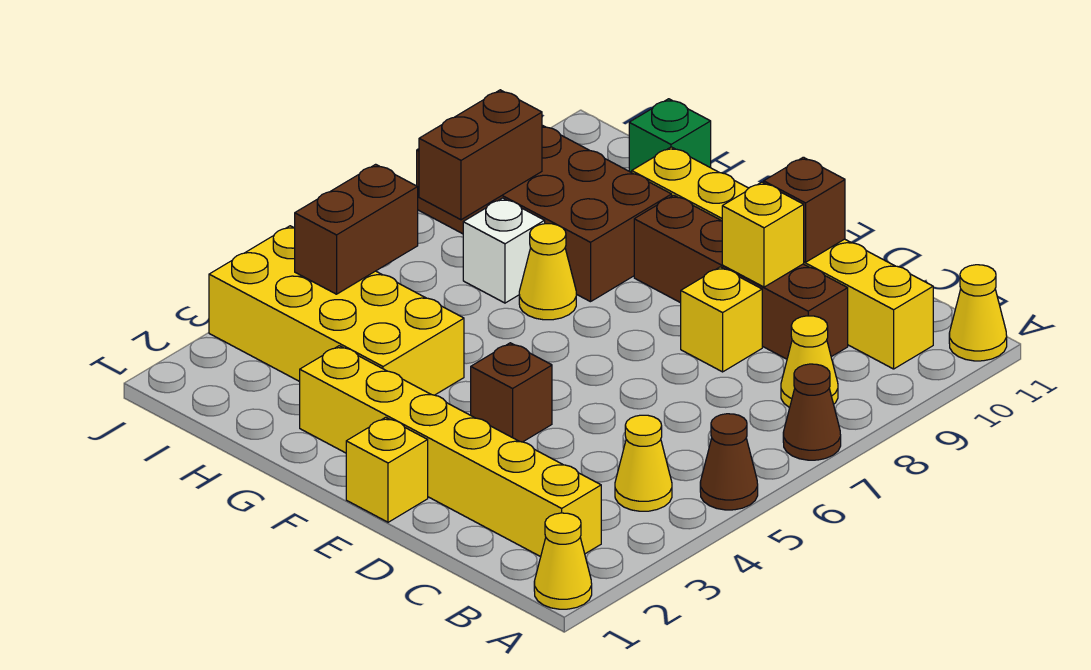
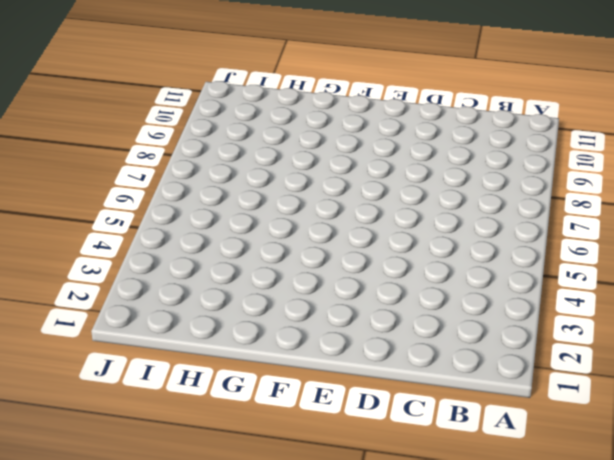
none -> yellow 1x1 cone [534,513,592,609]
none -> brown 1x1 cone [700,414,758,510]
none -> brown 1x1 cone [783,364,841,460]

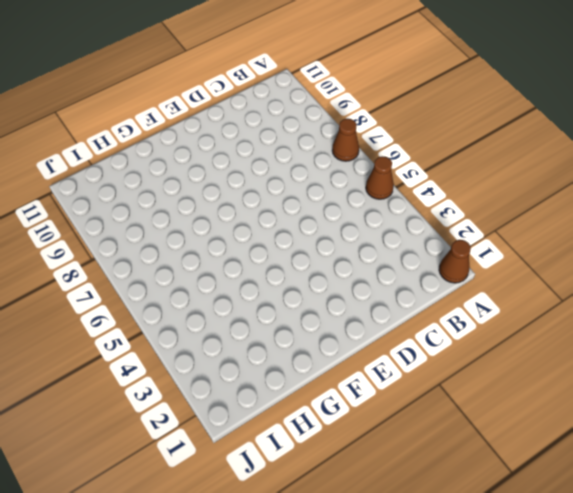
brown 1x1 cone [439,240,471,283] -> yellow 1x1 cone [534,513,592,609]
none -> yellow 1x1 cone [949,265,1007,361]
none -> yellow 1x6 brick [300,346,601,557]
none -> yellow 1x1 cone [615,415,672,511]

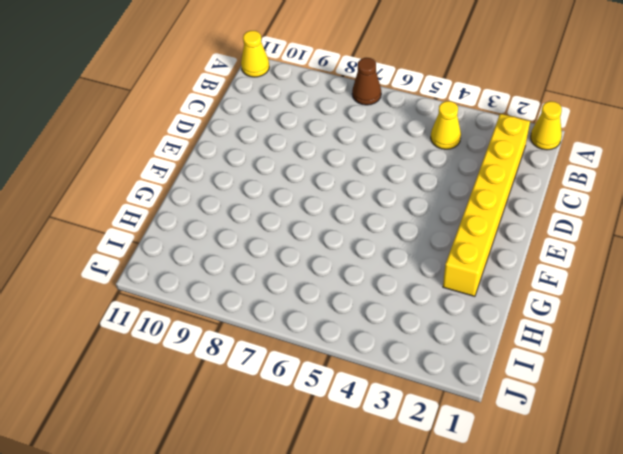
none -> brown 1x1 cone [700,414,758,510]
none -> yellow 1x1 cone [781,316,838,408]
none -> yellow 1x6 brick [632,147,933,369]

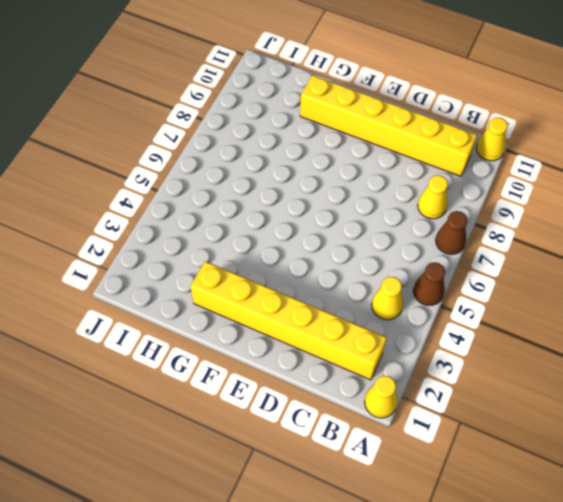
none -> brown 1x4 brick [634,195,848,359]
none -> yellow 1x1 brick [681,267,762,372]
none -> yellow 1x1 brick [346,417,428,522]

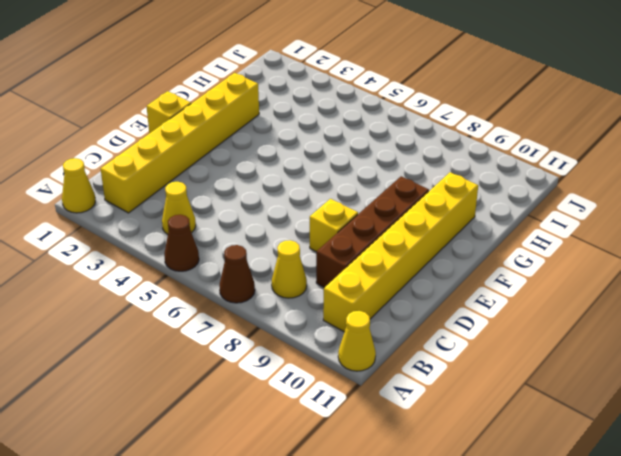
none -> brown 1x1 brick [471,343,552,442]
none -> yellow 2x4 brick [209,226,464,395]
none -> yellow 1x1 cone [519,224,576,320]

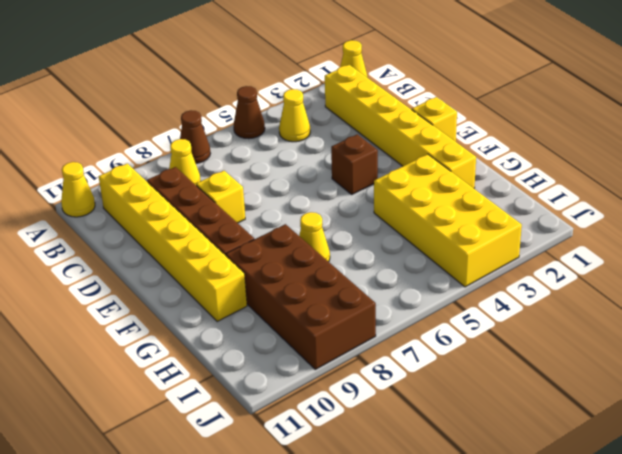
none -> white 1x1 brick [463,198,545,303]
none -> green 1x1 brick [629,99,711,173]
none -> yellow 1x1 brick [722,182,804,287]

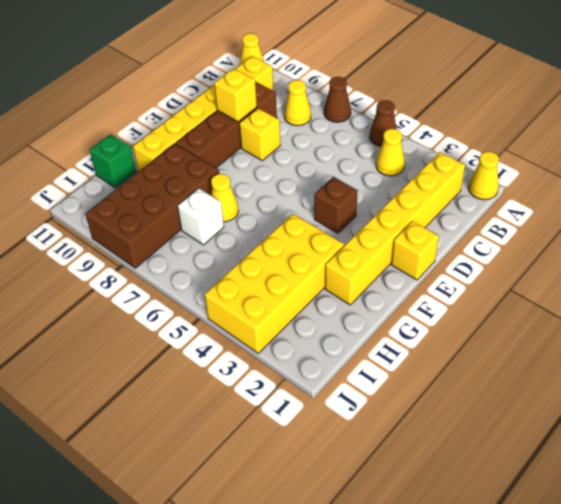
none -> brown 1x1 brick [764,157,845,262]
none -> brown 1x2 brick [295,164,418,294]
none -> brown 1x2 brick [419,90,542,220]

